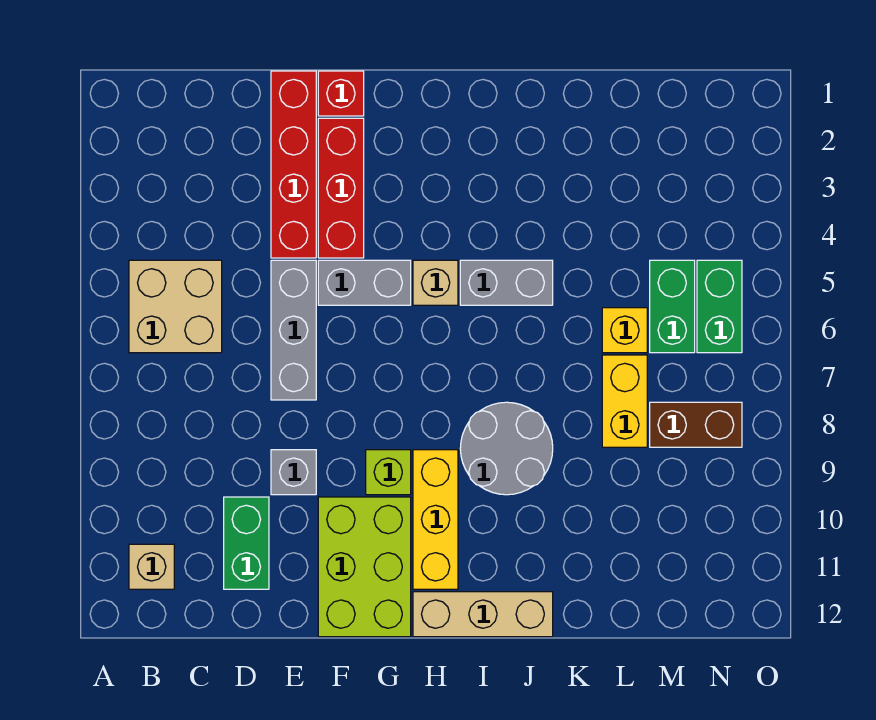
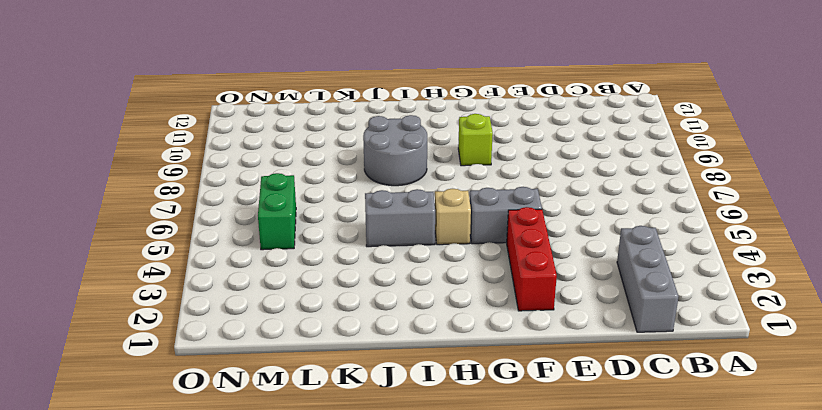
grey 1x3 brick [617,226,679,332] -> grey 1x3 brick moved to [271,260,316,400]
none -> tan 2x2 brick [129,260,222,353]
none -> tan 1x1 brick [129,544,174,589]
none -> green 1x2 brick [224,497,269,589]

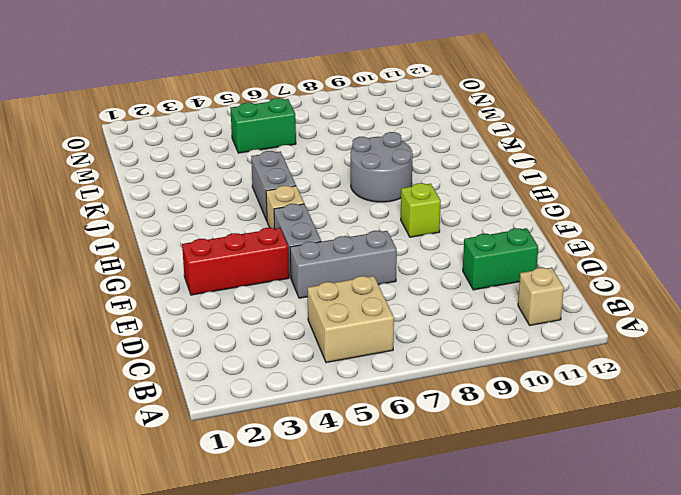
none -> red 1x4 brick [271,71,316,258]
none -> grey 1x1 brick [271,450,316,495]
none -> red 1x1 brick [318,71,364,116]

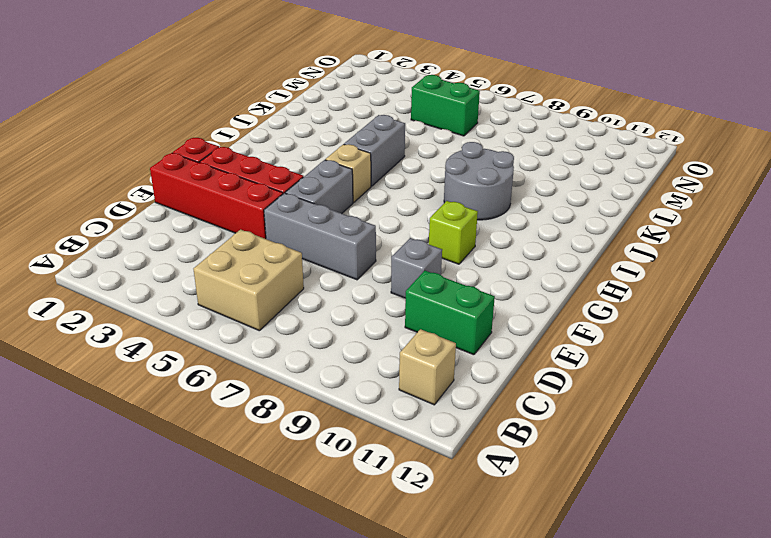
none -> lime 2x3 brick [318,497,411,637]
none -> yellow 1x3 brick [413,450,458,589]
none -> tan 1x3 brick [413,592,553,637]

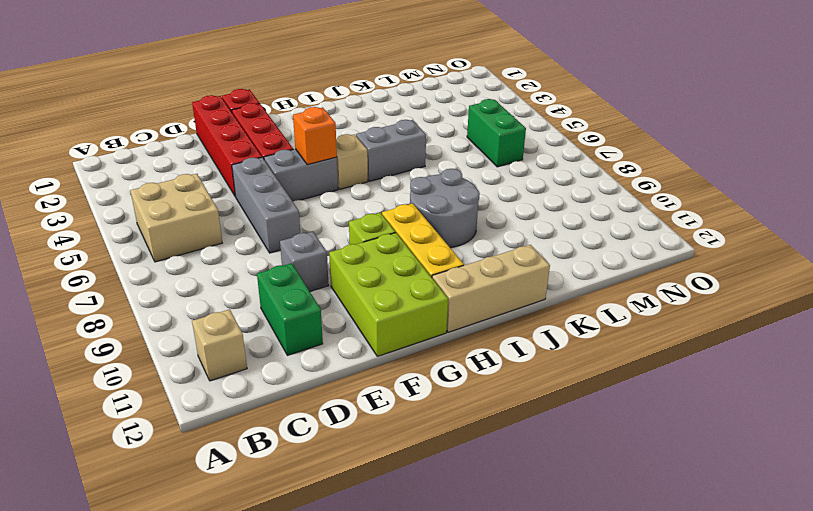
orange 1x1 brick [293,107,337,165] -> none
none -> yellow 1x1 brick [602,308,647,353]
none -> yellow 1x2 brick [602,355,647,447]
none -> brown 1x2 brick [650,402,742,447]

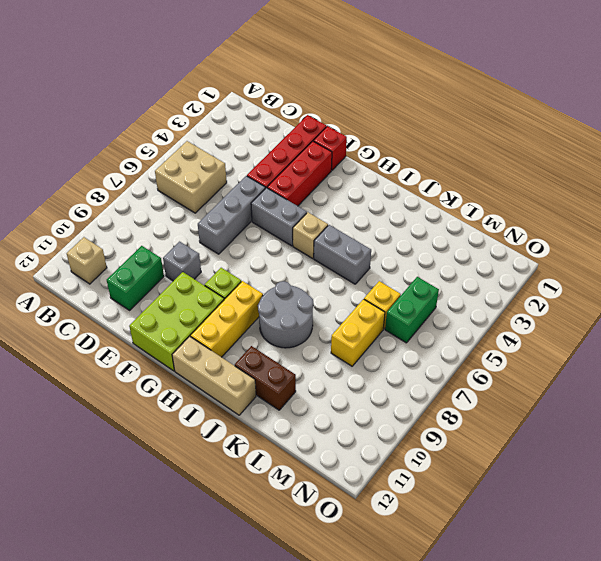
brown 1x2 brick [235,346,296,410] -> brown 1x2 brick moved to [650,402,742,447]
none -> green 1x2 brick [697,260,742,353]

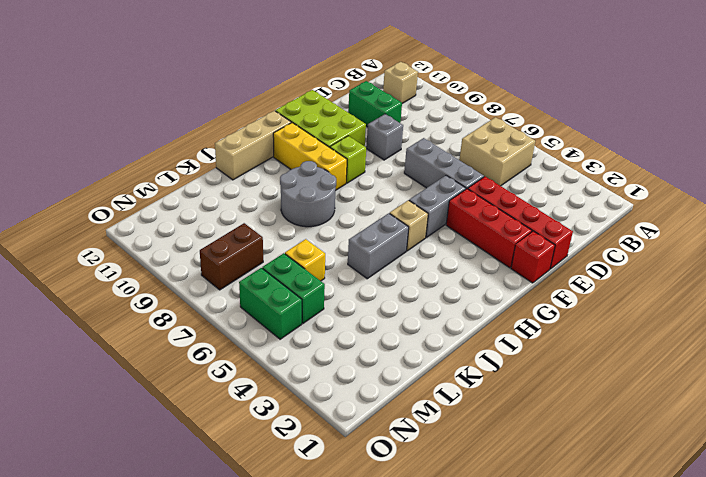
none -> yellow 1x2 brick [602,355,647,447]

